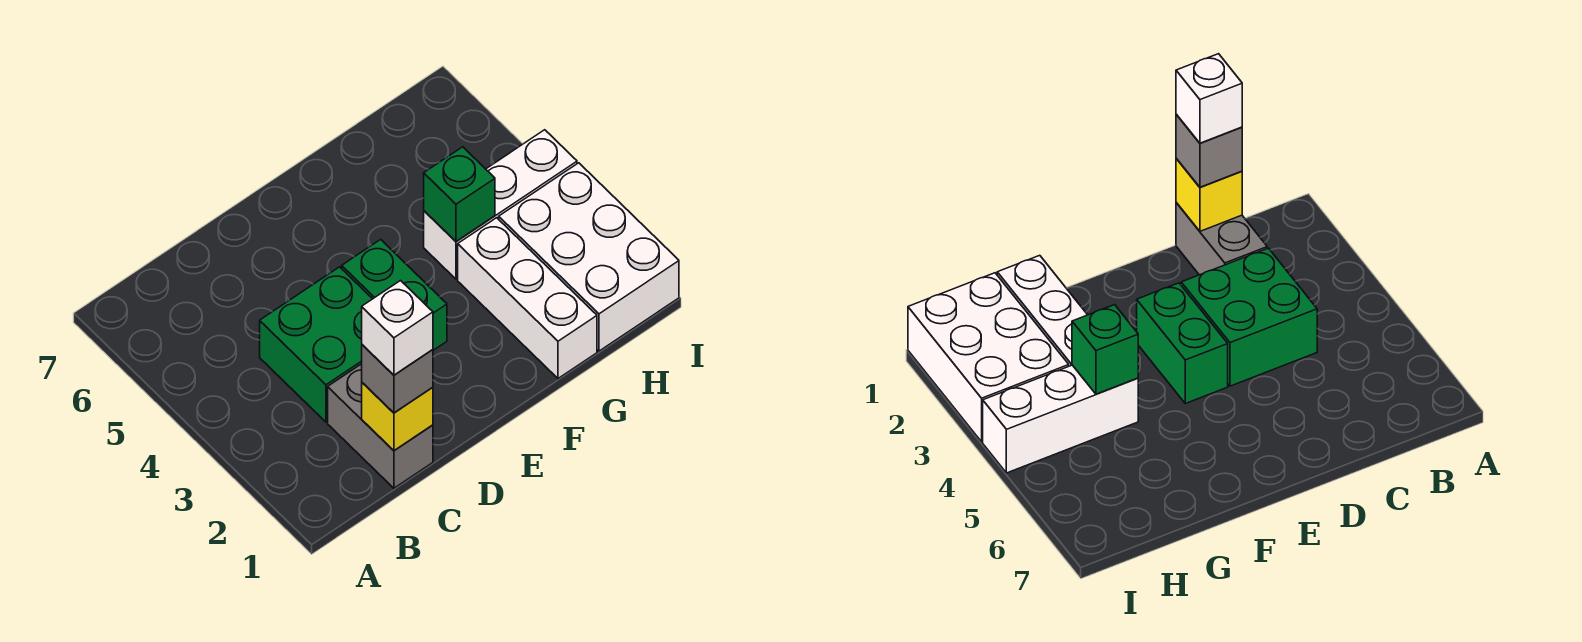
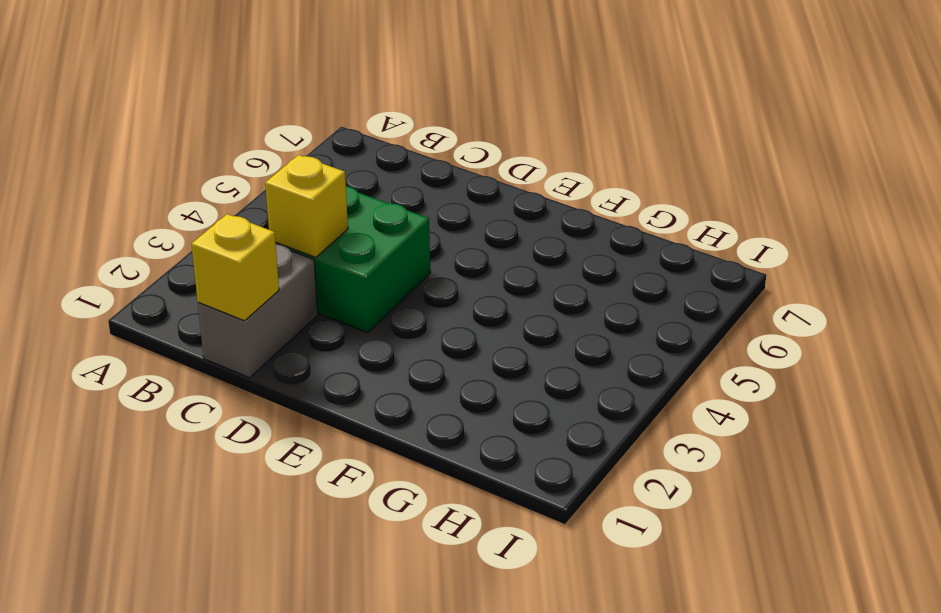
yellow 1x1 brick [265,155,348,257] -> none
none -> green 1x2 brick [342,239,447,350]
none -> white 1x3 brick [458,218,597,378]

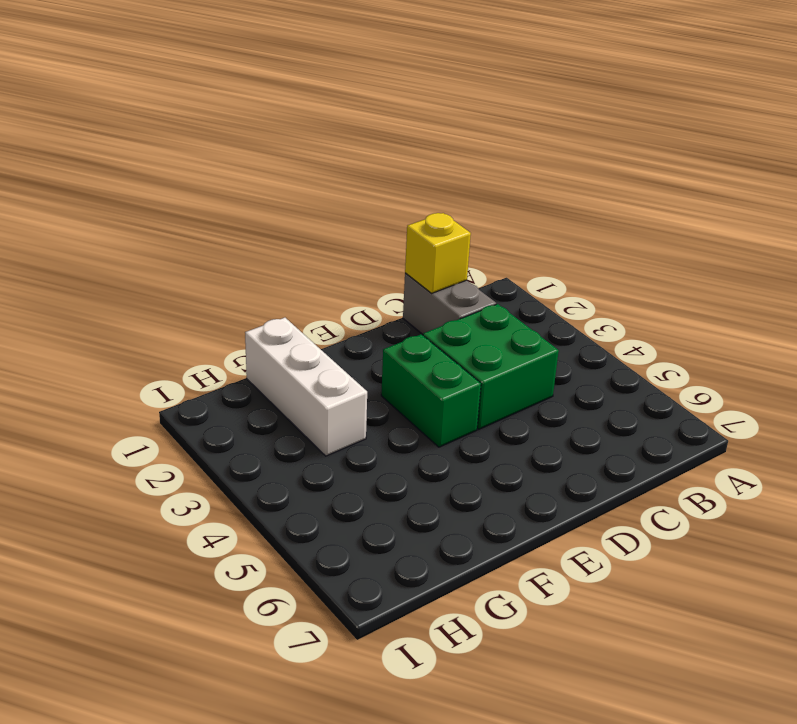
none -> white 1x3 brick [424,130,577,279]
none -> white 2x3 brick [499,163,679,351]

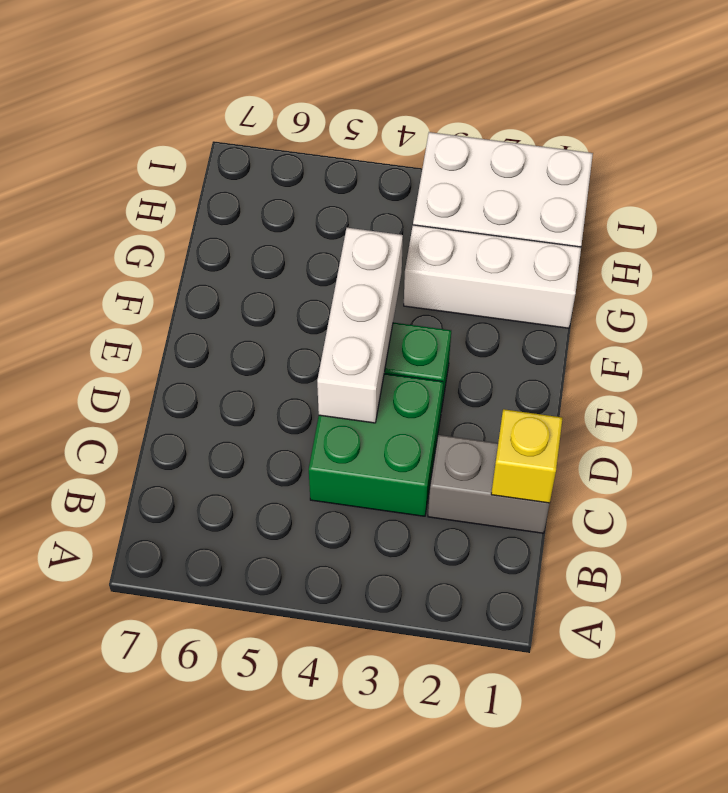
white 1x3 brick [317,228,403,423] -> white 1x3 brick moved to [424,130,577,279]
none -> green 1x1 brick [424,147,495,242]
none -> grey 1x1 brick [362,345,433,413]

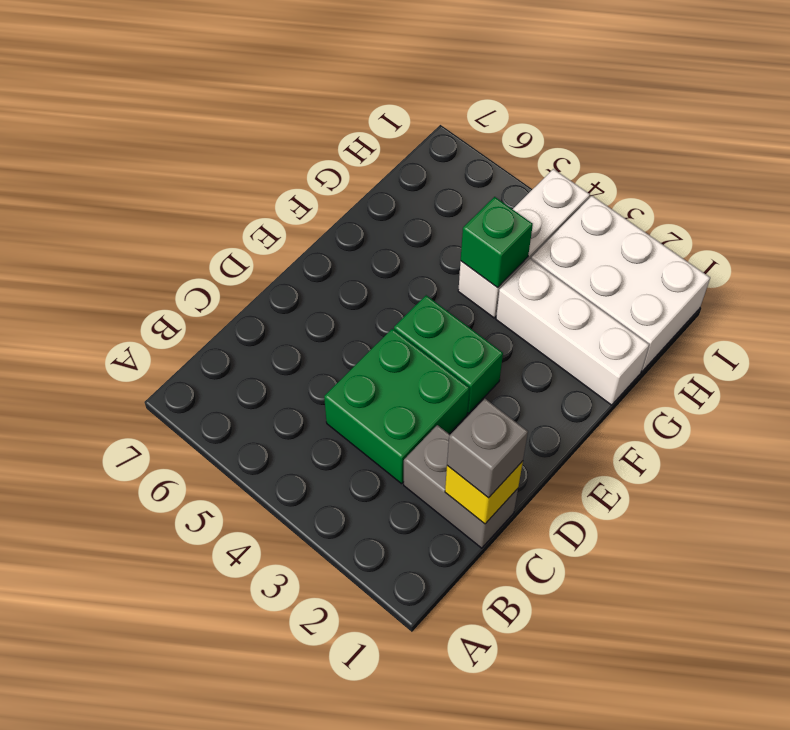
none -> white 1x1 brick [362,281,433,375]

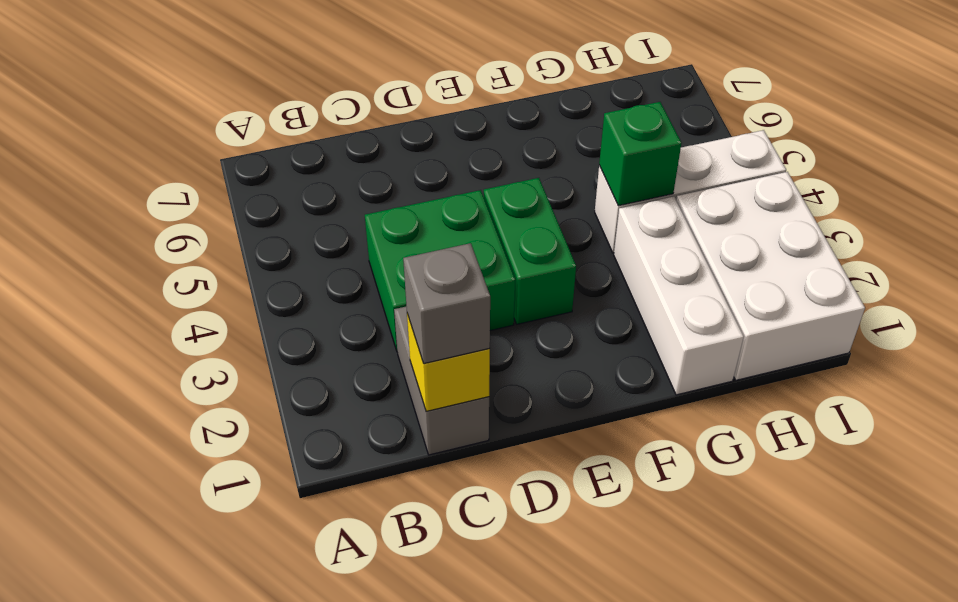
none -> white 1x1 brick [362,281,433,375]

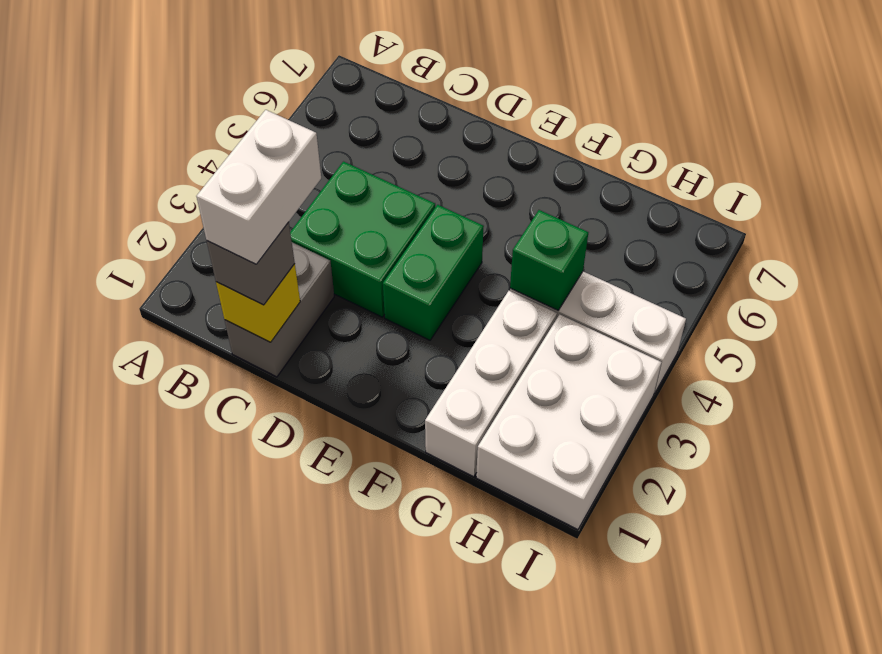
white 1x2 brick [196,110,321,264] -> white 1x1 brick [362,281,433,375]

